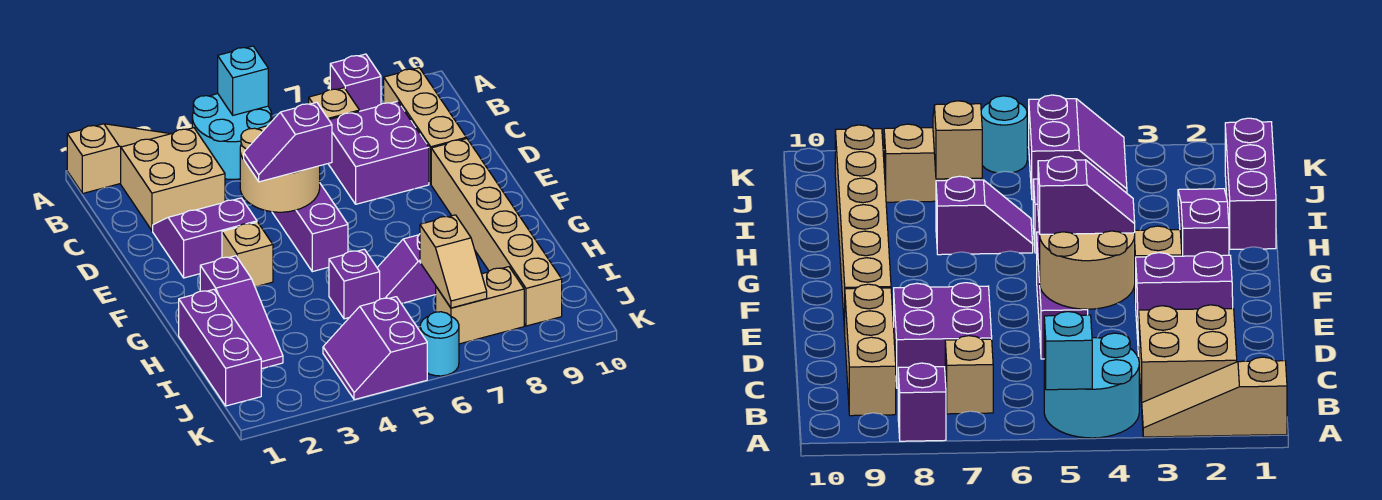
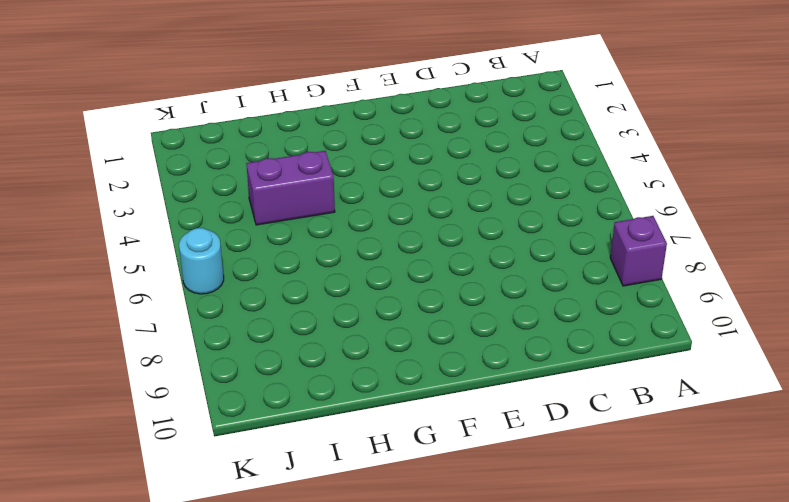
purple 1x2 brick [246,151,335,225] -> none
none -> tan 1x3 slope [67,124,170,193]
none -> cyan 2x2 round brick [192,94,272,179]
none -> tan 2x2 brick [121,128,225,231]

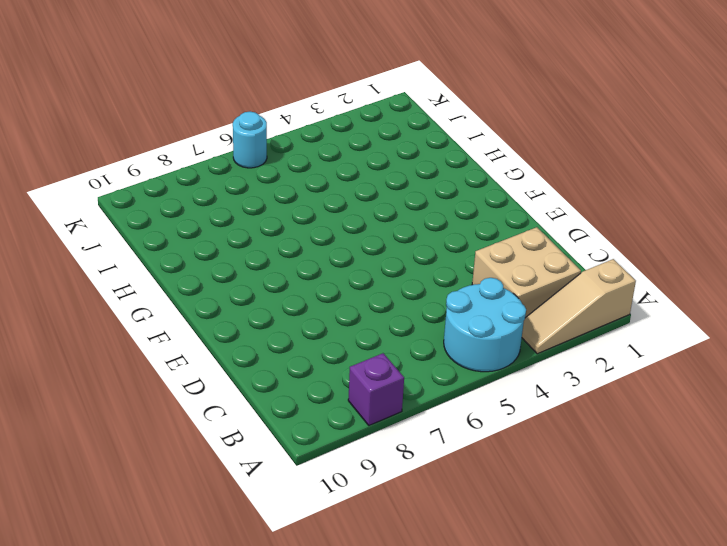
none -> tan 1x1 brick [309,88,359,119]
none -> tan 1x3 brick [384,68,466,184]
none -> purple 2x2 brick [328,101,429,204]

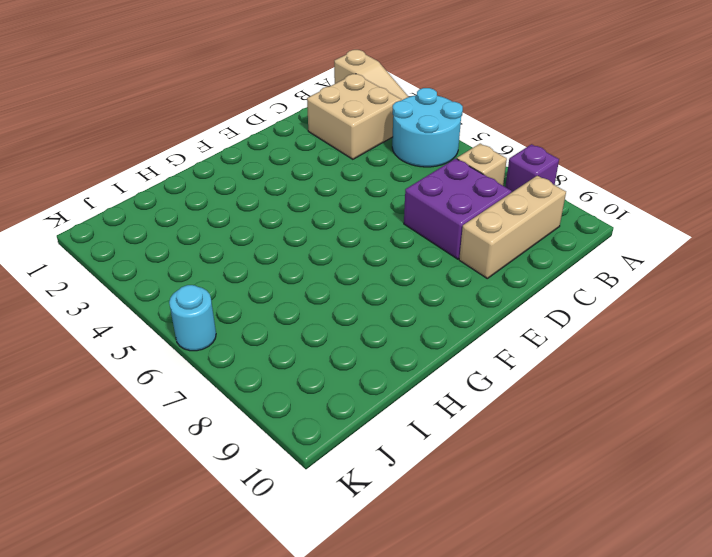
none -> purple 2x2 slope [153,198,257,278]
none -> purple 1x3 brick [272,184,348,272]
none -> tan 1x6 brick [431,139,562,326]

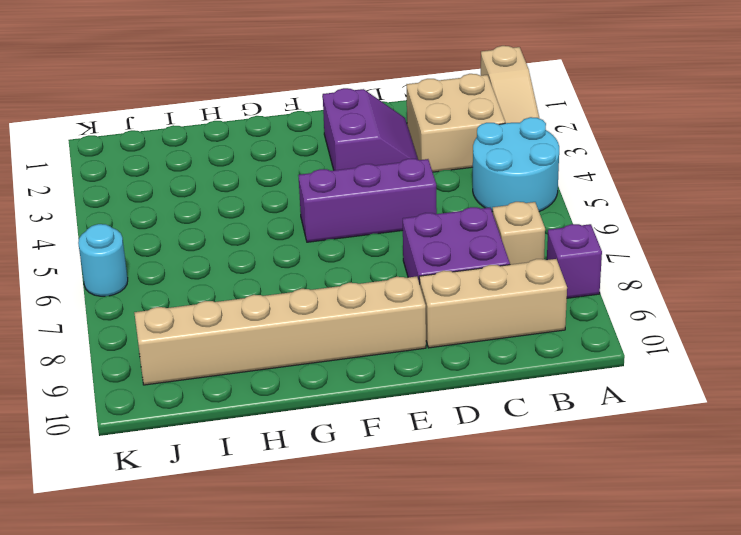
none -> tan 1x1 brick [222,222,273,287]
none -> purple 1x3 slope [200,256,283,369]
none -> purple 1x3 brick [179,289,261,406]

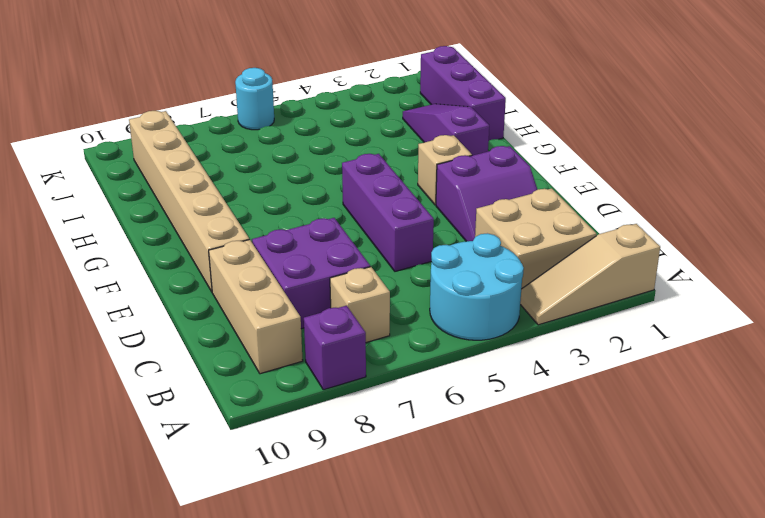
none -> purple 1x1 brick [329,249,380,319]
none -> purple 1x2 slope [377,234,436,304]
none -> purple 2x2 slope [323,297,427,400]

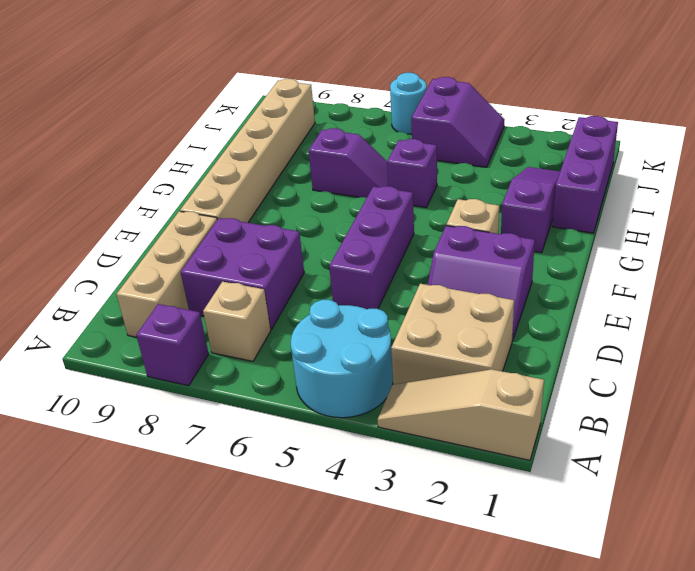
none -> tan 1x2 brick [436,267,524,344]
none -> cyan 1x1 brick [218,46,268,115]
none -> tan 2x2 round brick [240,126,320,212]

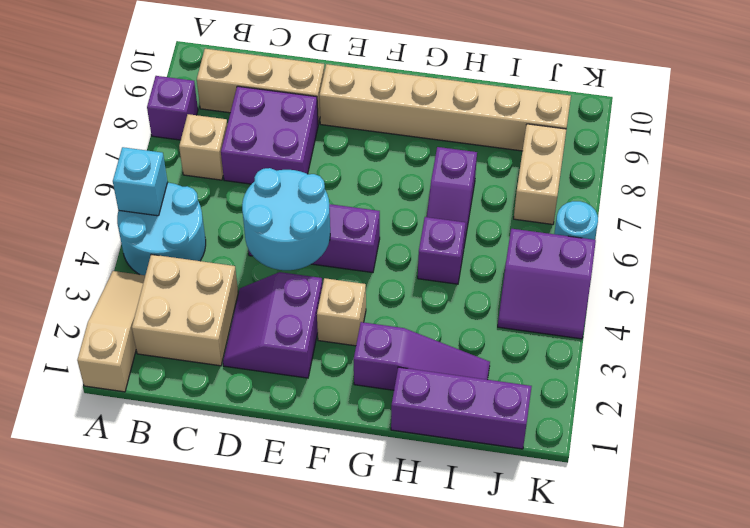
cyan 2x2 round brick [242,168,330,270] -> tan 2x2 round brick [240,126,320,212]
none -> tan 1x2 slope [420,215,487,308]
none -> purple 1x2 slope [244,102,332,182]

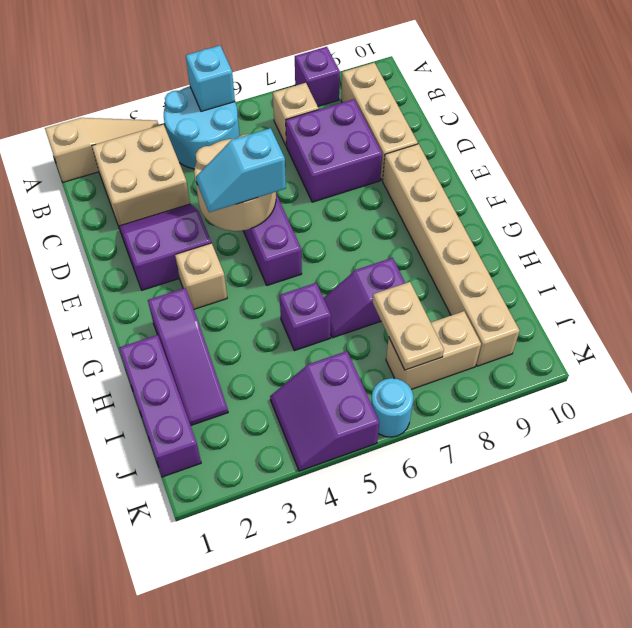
cyan 1x2 slope [196,128,286,212] -> purple 1x2 slope [244,102,332,182]
tan 1x2 plate [373,282,444,370] -> tan 1x2 slope [420,215,487,308]

